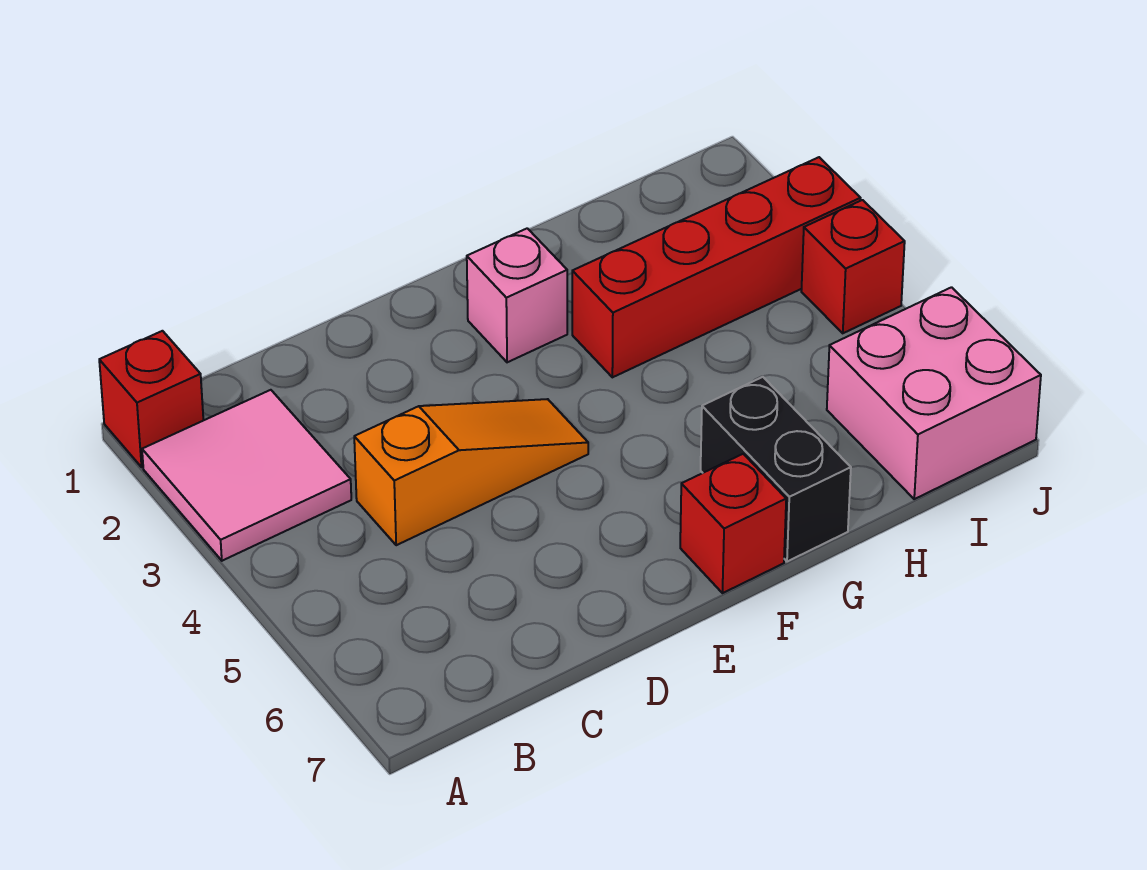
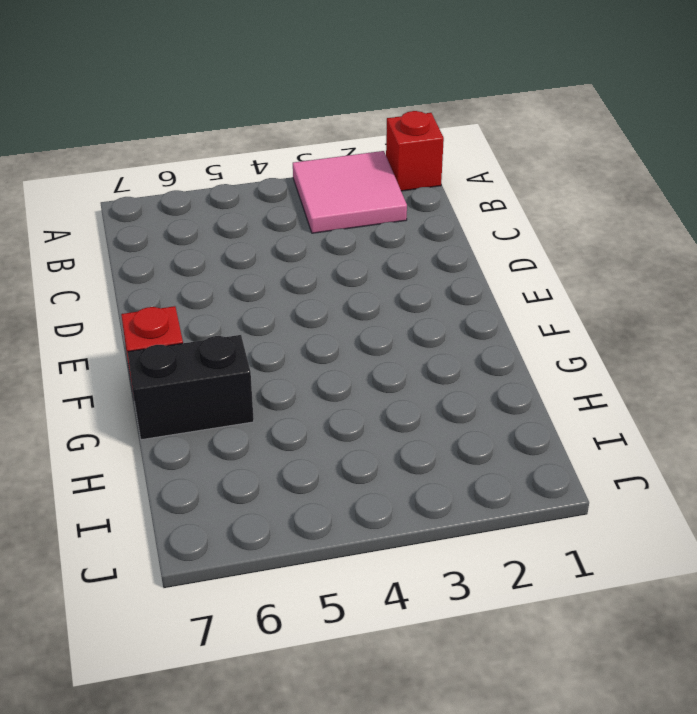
none -> orange 1x3 slope [354,399,588,545]
none -> pink 1x1 brick [467,228,567,362]

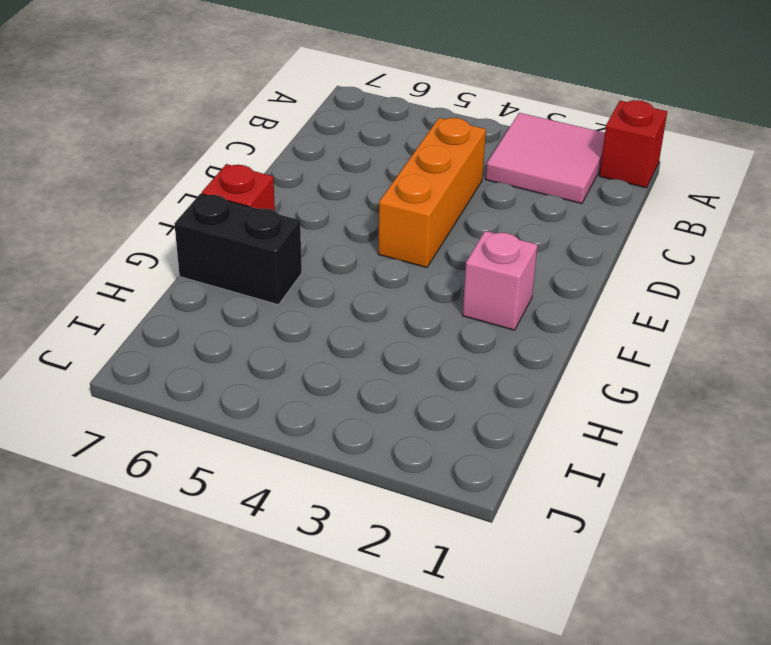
orange 1x3 brick [378,118,486,268] -> orange 1x3 slope [354,399,588,545]
none -> red 1x4 brick [572,157,860,377]
none -> pink 2x2 brick [827,287,1041,499]

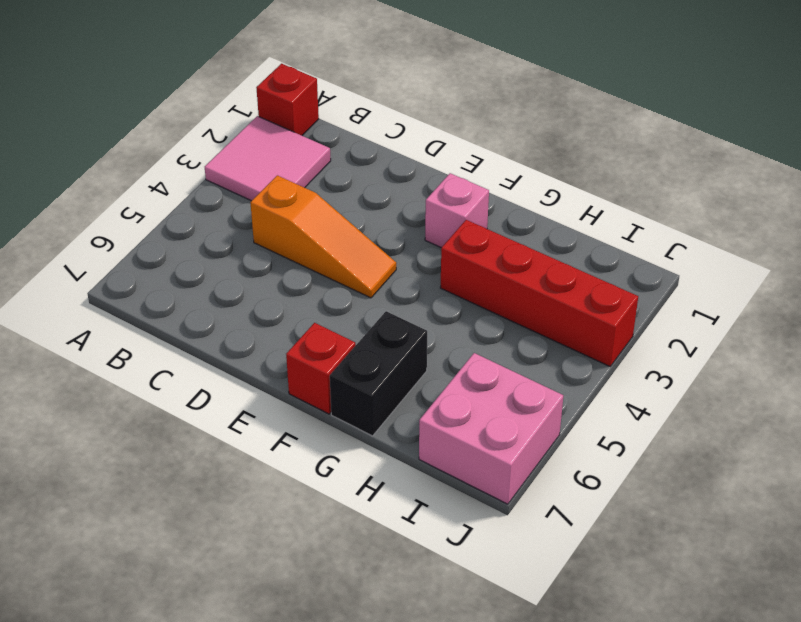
none -> red 1x1 brick [801,200,905,333]

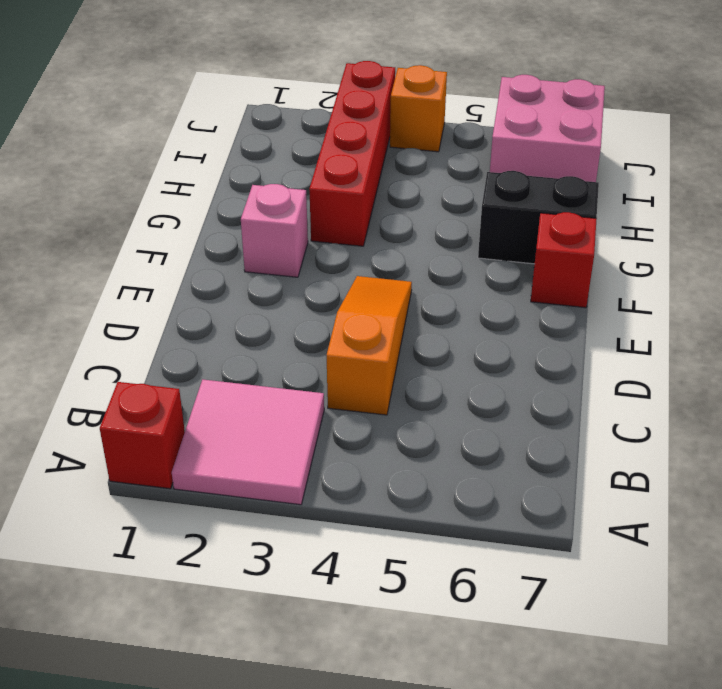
orange 1x1 brick [390,65,447,152] -> red 1x1 brick [801,200,905,333]

